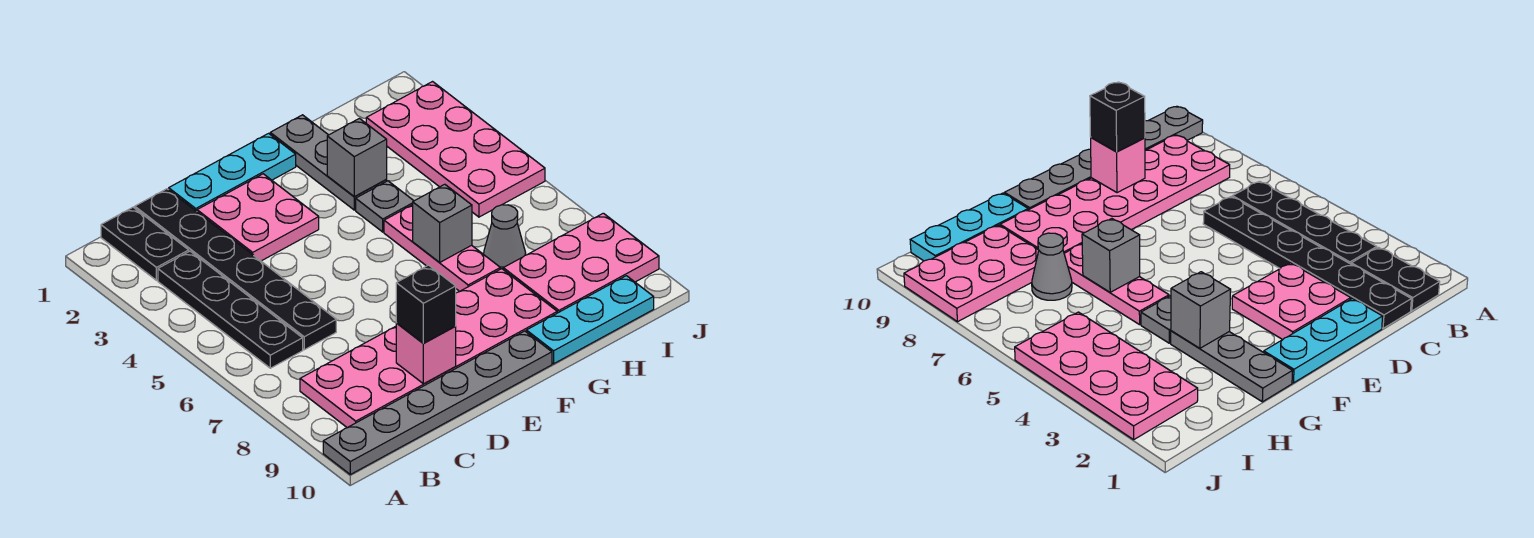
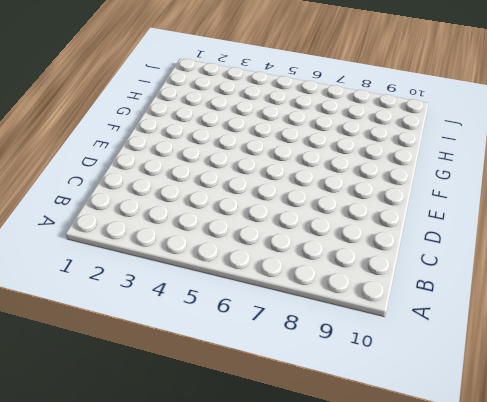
none -> grey 1x6 plate [323,331,552,474]
none -> black 1x2 plate [101,207,189,280]
none -> black 1x4 plate [158,251,303,368]

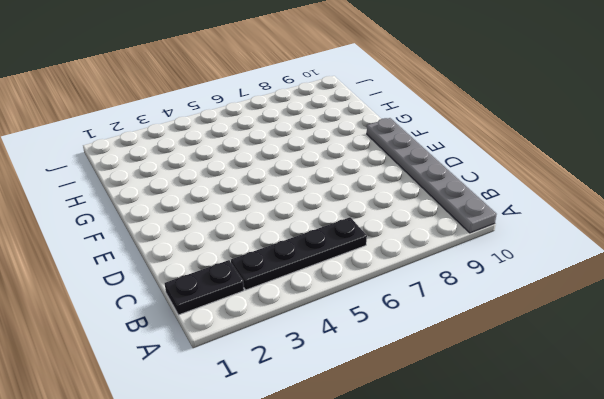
none -> pink 2x6 plate [300,269,557,428]
none -> black 1x6 plate [135,189,336,350]
none -> cyan 1x3 plate [169,133,296,211]

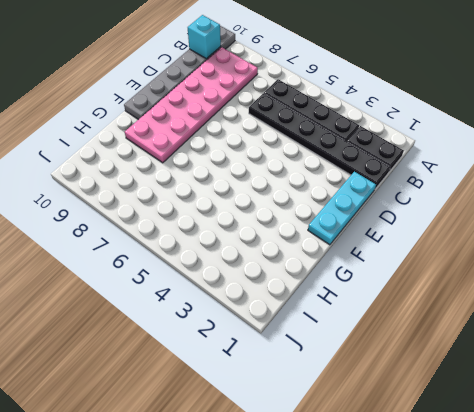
cyan 1x1 brick [188,15,221,59] -> none
none -> pink 2x2 plate [197,174,319,261]
none -> grey 1x3 plate [270,115,387,210]
none -> grey 1x1 plate [356,181,414,232]

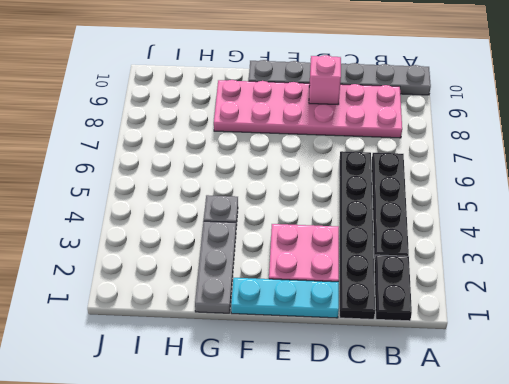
none -> pink 1x3 plate [384,205,500,291]
none -> cyan 1x3 plate [526,276,654,364]
none -> grey 1x1 cone [484,205,526,269]

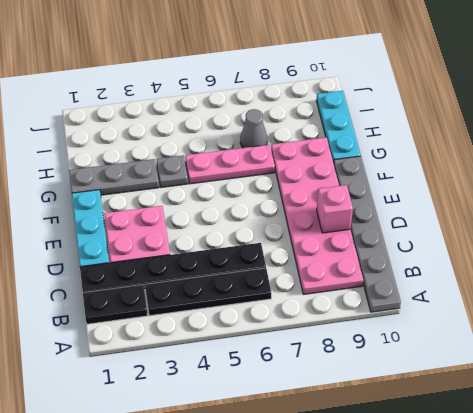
none -> pink 2x3 plate [503,213,659,313]
none -> pink 2x4 plate [366,82,545,217]
none -> grey 1x1 brick [327,118,387,197]

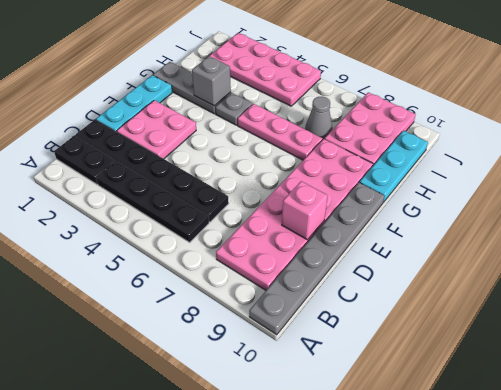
none -> grey 1x1 brick [413,184,472,263]
none -> black 1x1 brick [396,265,456,344]

